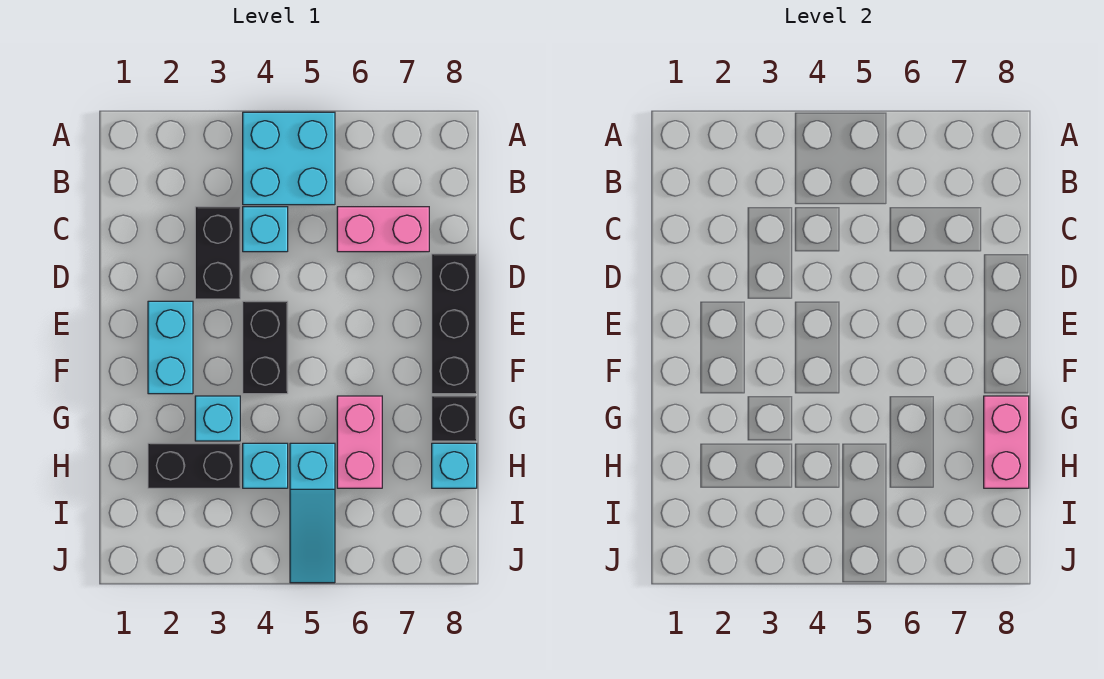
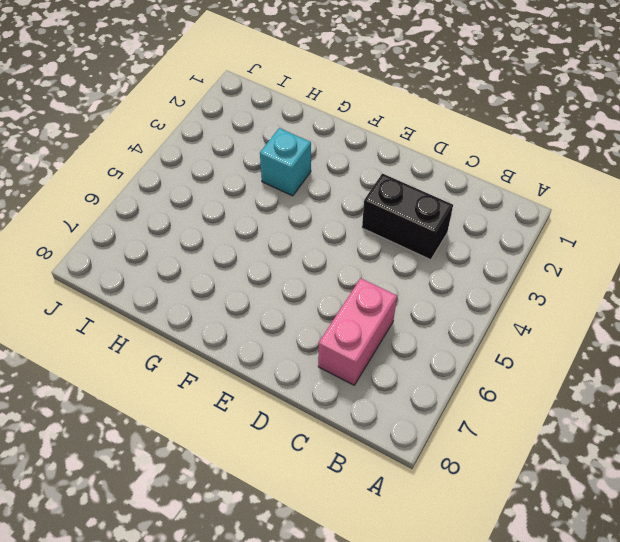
none -> cyan 2x2 brick [243,112,335,205]
none -> cyan 1x1 brick [243,207,288,252]
none -> black 1x3 brick [432,254,477,394]

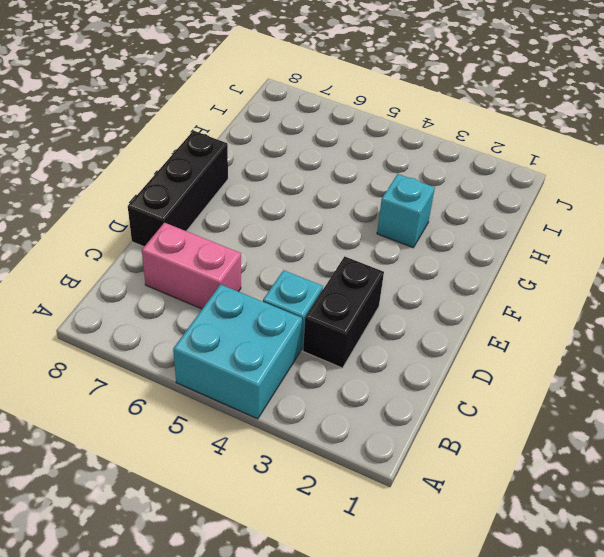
none -> cyan 1x2 brick [148,301,193,394]
none -> black 1x2 brick [243,301,288,394]
none -> pink 1x2 brick [337,396,382,488]

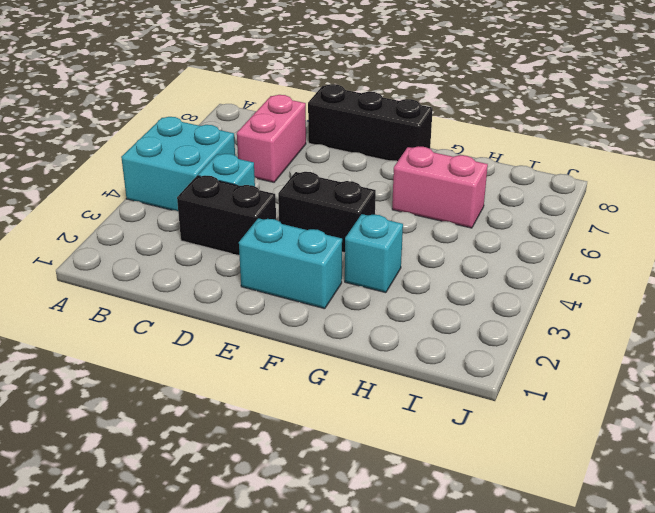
none -> black 1x1 brick [432,396,477,441]
none -> black 1x2 brick [148,443,240,488]
none -> cyan 1x1 brick [243,443,288,488]

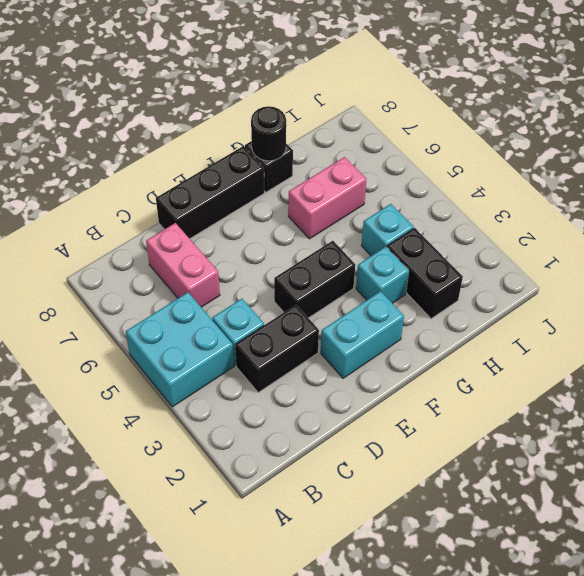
black 1x1 round brick [251,106,286,161] -> pink 1x2 brick [984,396,1029,488]
none -> cyan 1x3 slope [290,443,335,583]
none -> cyan 1x1 brick [432,443,477,488]

